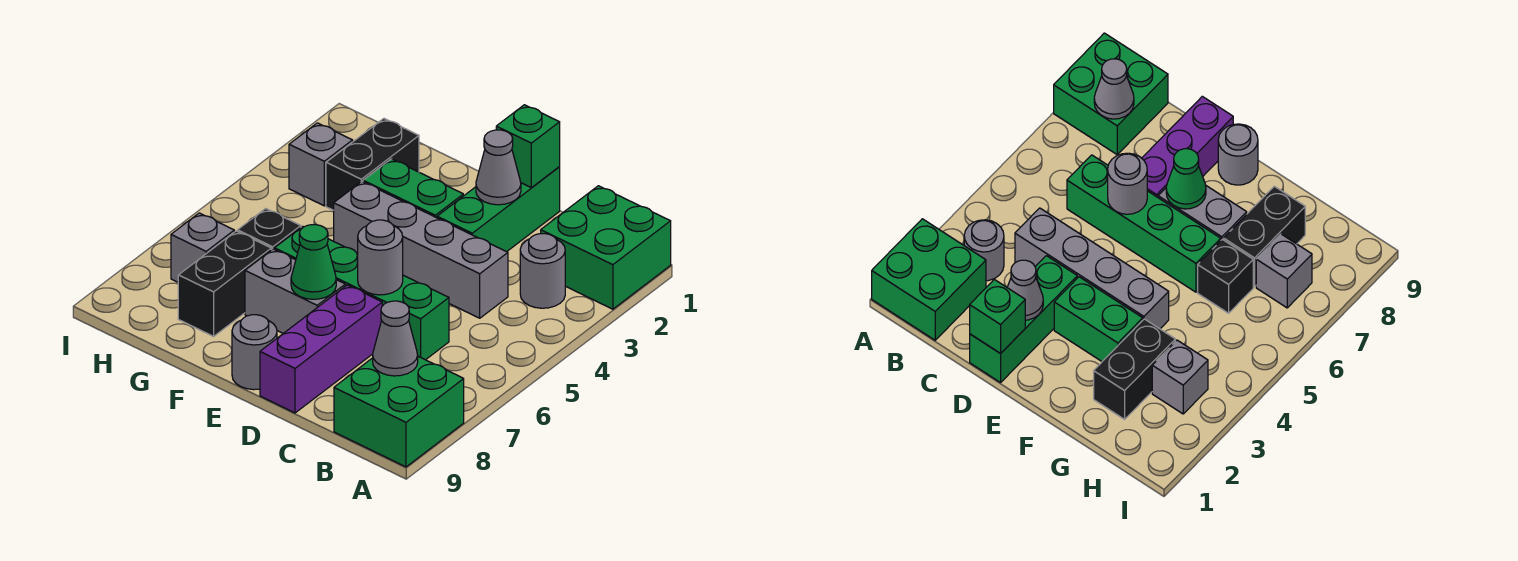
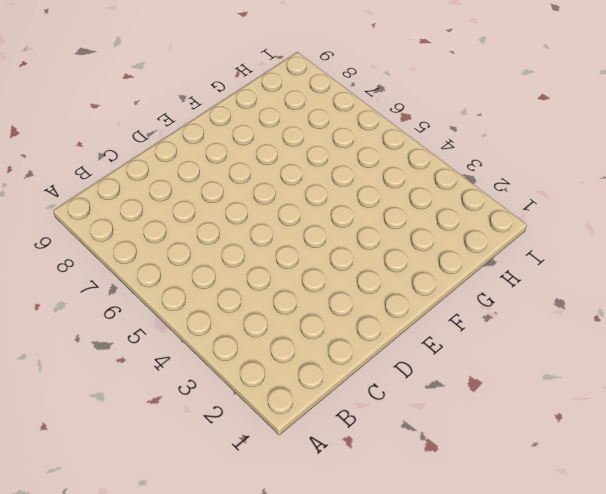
none -> green 2x2 brick [541,186,671,309]
none -> green 2x2 brick [334,356,464,467]
none -> grey 1x1 round brick [520,234,565,308]

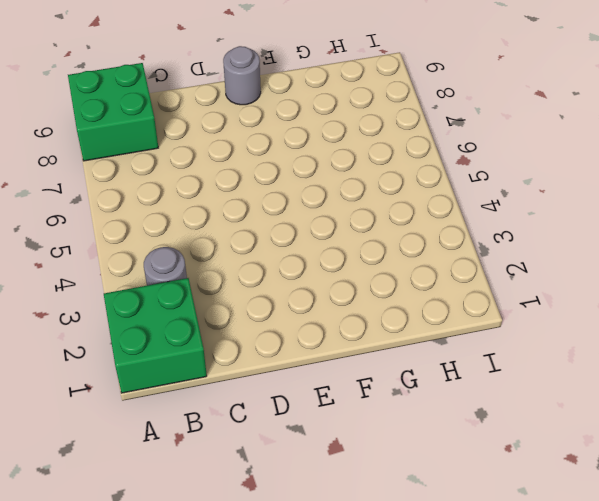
none -> grey 1x4 brick [334,181,508,318]
none -> green 1x4 brick [275,227,449,360]
none -> green 1x3 brick [437,167,560,252]

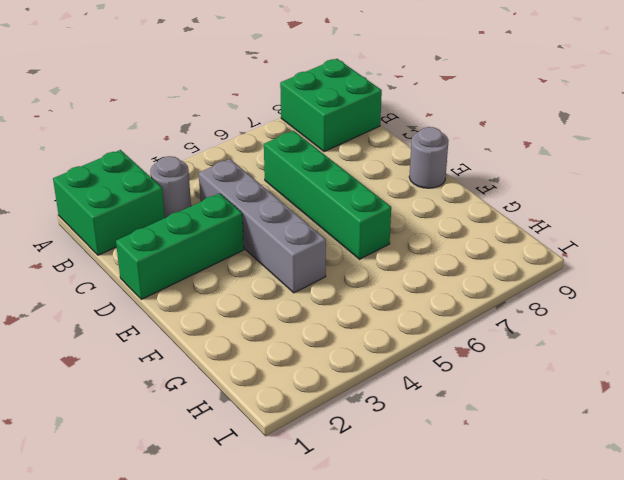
none -> purple 1x3 brick [260,285,382,413]
none -> green 1x2 brick [363,159,463,218]
none -> grey 1x2 brick [245,249,345,333]

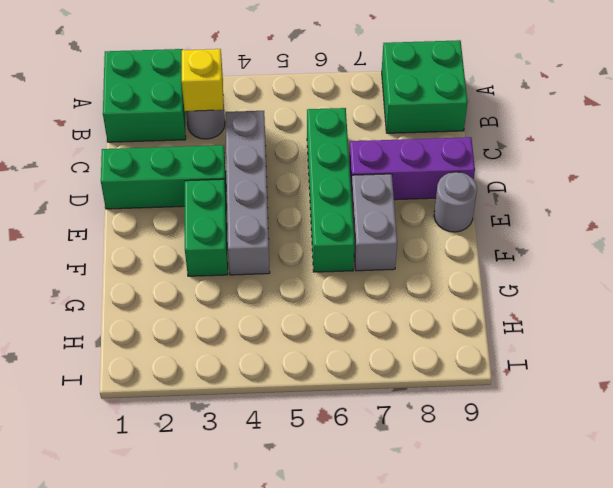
yellow 1x1 brick [182,49,223,111] -> none
none -> black 1x2 brick [326,119,419,210]
none -> black 1x1 brick [238,209,301,250]
none -> black 1x2 brick [178,231,271,336]

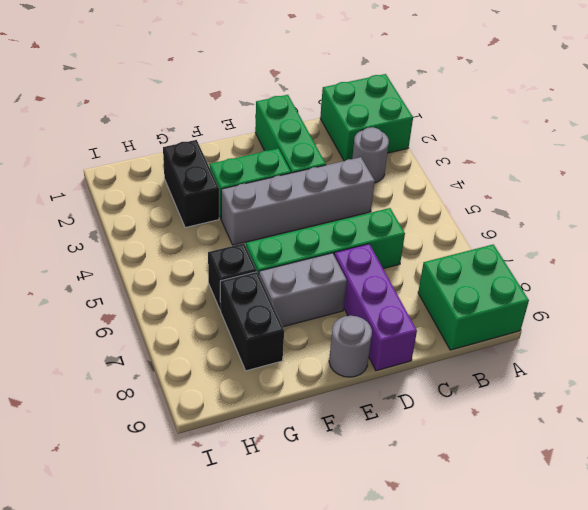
none -> grey 1x1 brick [289,123,353,206]
none -> grey 1x1 brick [171,213,234,282]
none -> grey 1x1 cone [373,301,418,376]

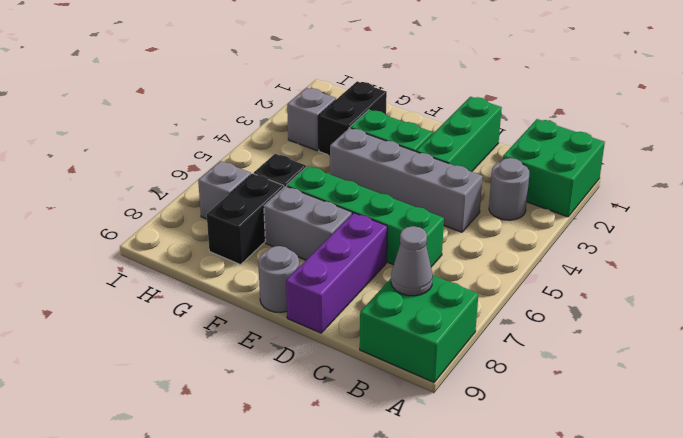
none -> green 1x1 brick [496,105,560,188]
none -> grey 1x1 cone [476,130,521,205]
none -> grey 1x1 round brick [358,220,403,295]

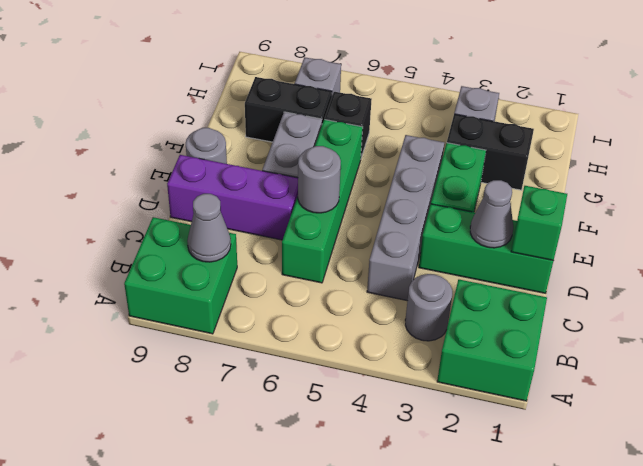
none -> green 1x1 cone [291,225,336,299]

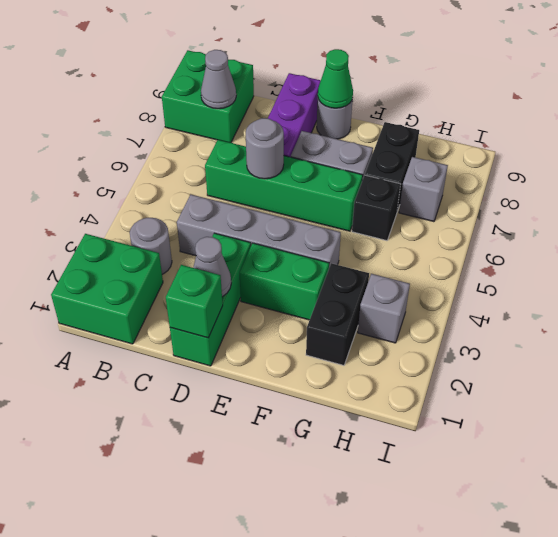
green 1x1 cone [318,49,353,108] -> green 1x1 cone moved to [291,225,336,299]

